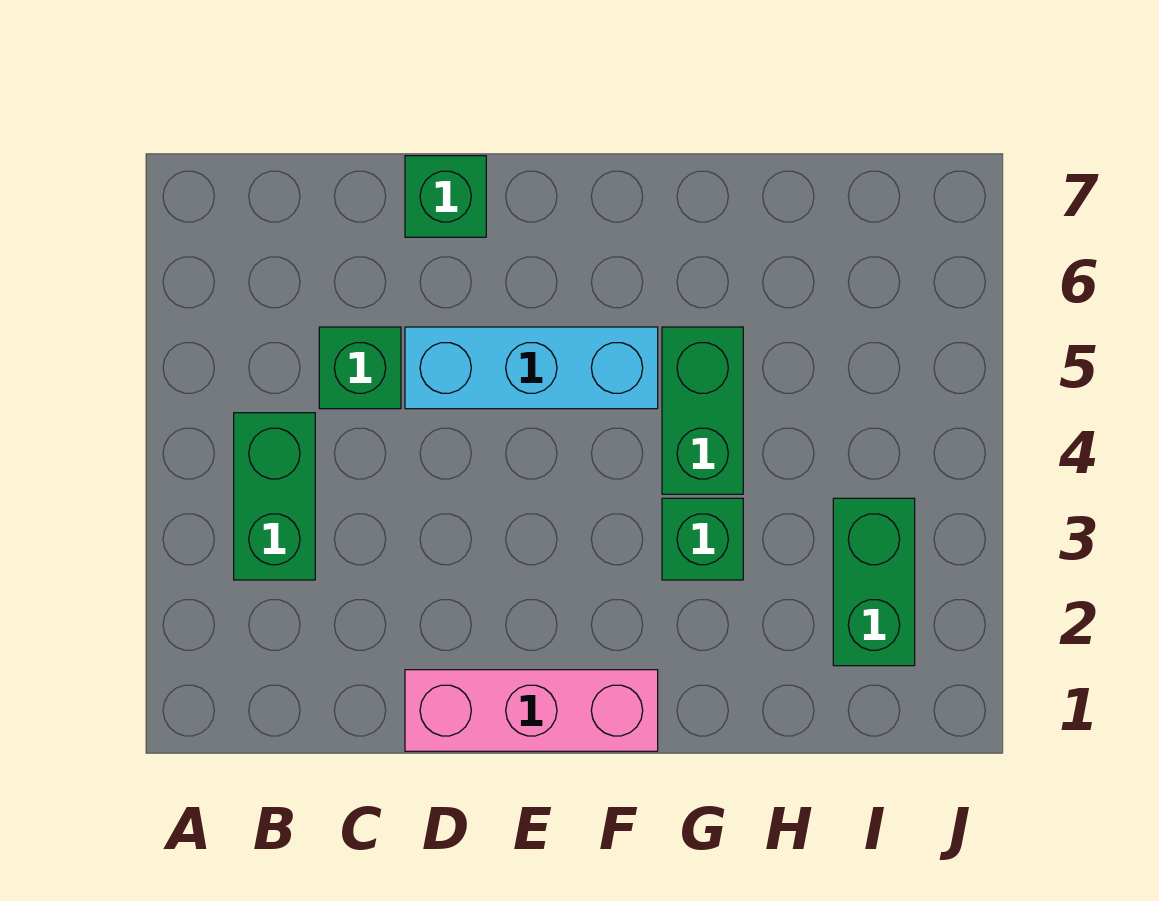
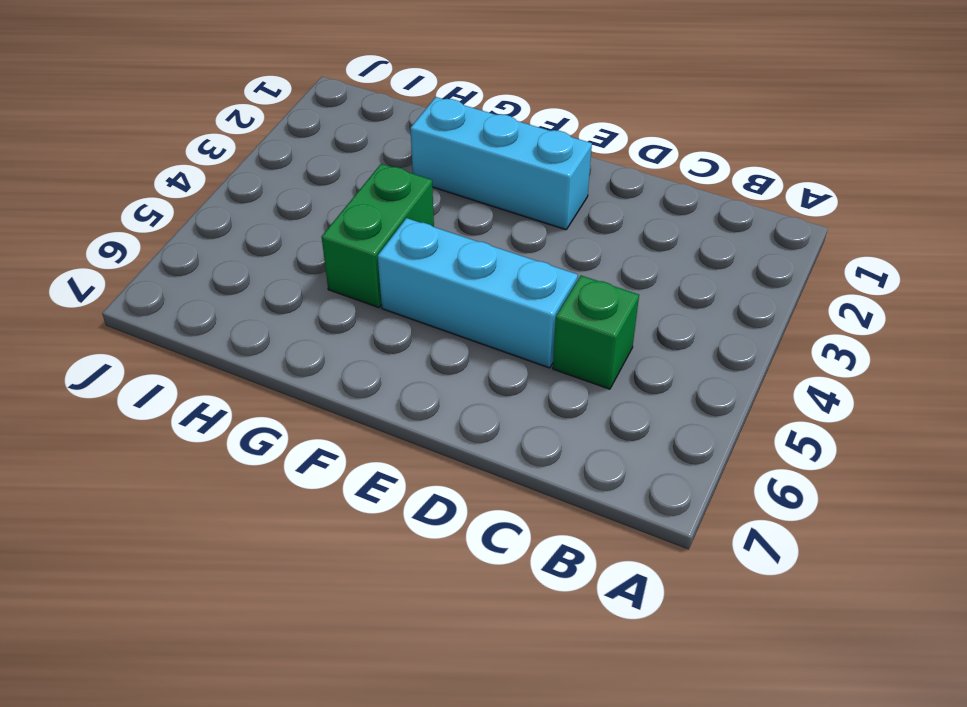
cyan 1x3 brick [410,97,592,230] -> none
none -> green 1x2 brick [234,413,315,580]
none -> pink 1x3 brick [405,670,658,751]

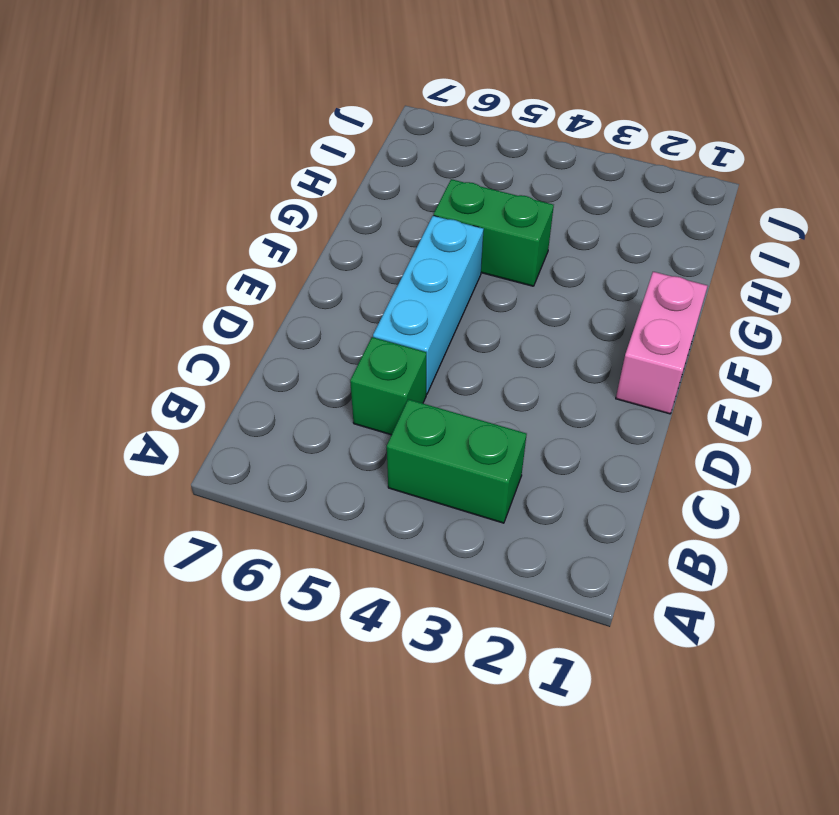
pink 1x2 brick [616,272,708,414] -> pink 1x3 brick [405,670,658,751]
none -> green 1x1 brick [405,156,486,237]
none -> green 1x1 brick [662,498,743,580]

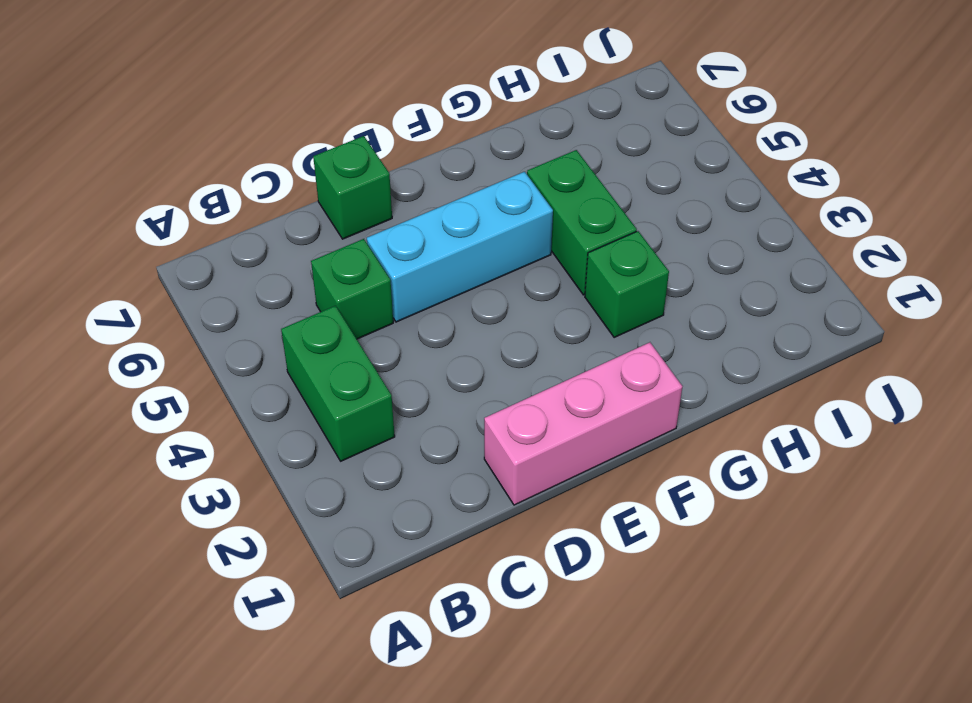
none -> green 1x2 brick [833,498,915,666]

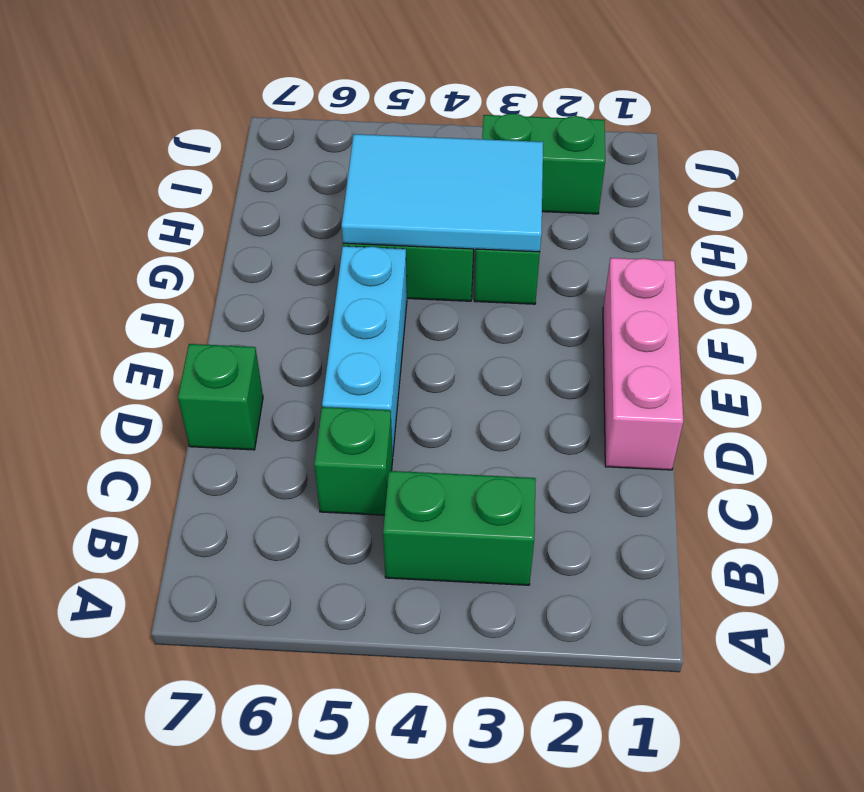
cyan 2x3 tile [342,134,543,252] -> none

